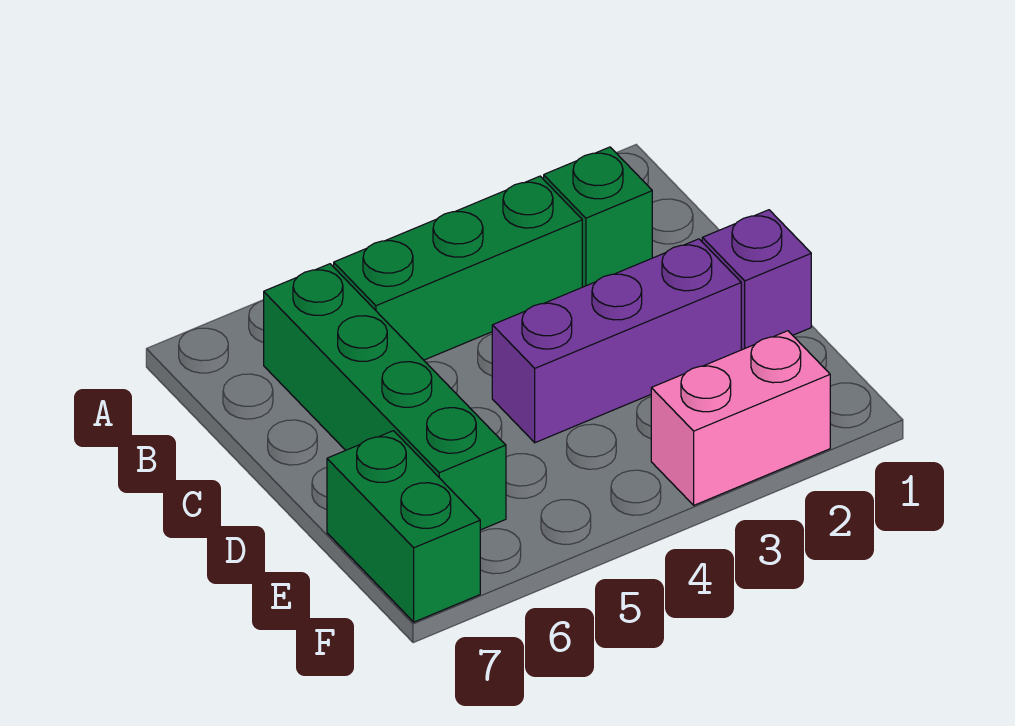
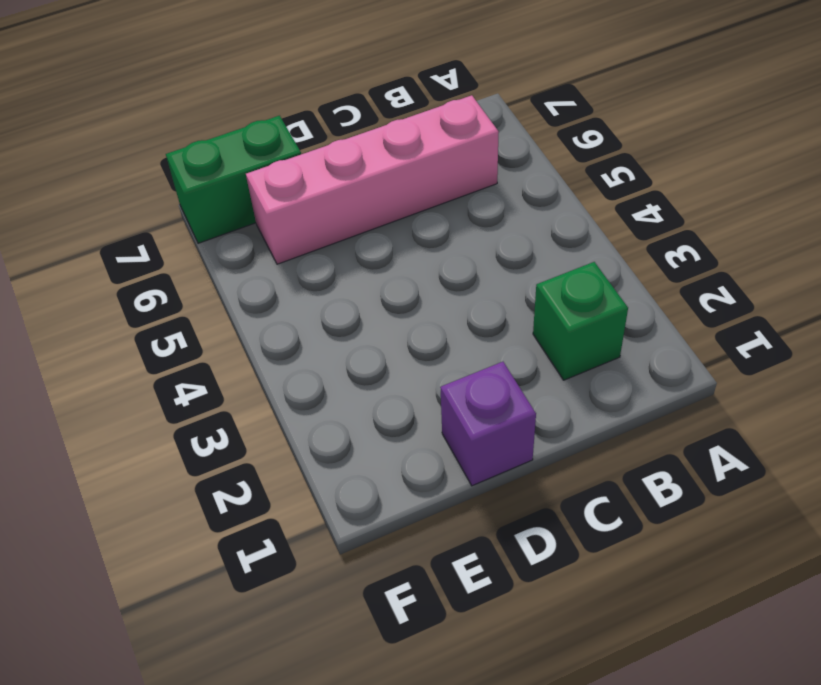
pink 1x4 brick [246,95,499,264] -> green 1x4 brick [264,264,506,530]
none -> green 1x3 brick [334,176,582,360]
none -> purple 1x3 brick [492,239,741,443]

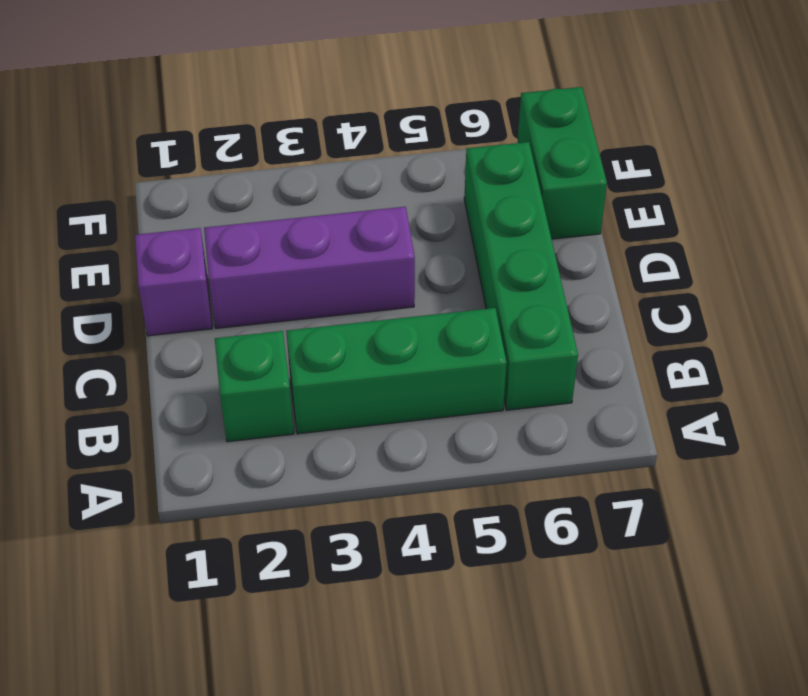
none -> pink 1x2 brick [651,331,830,505]

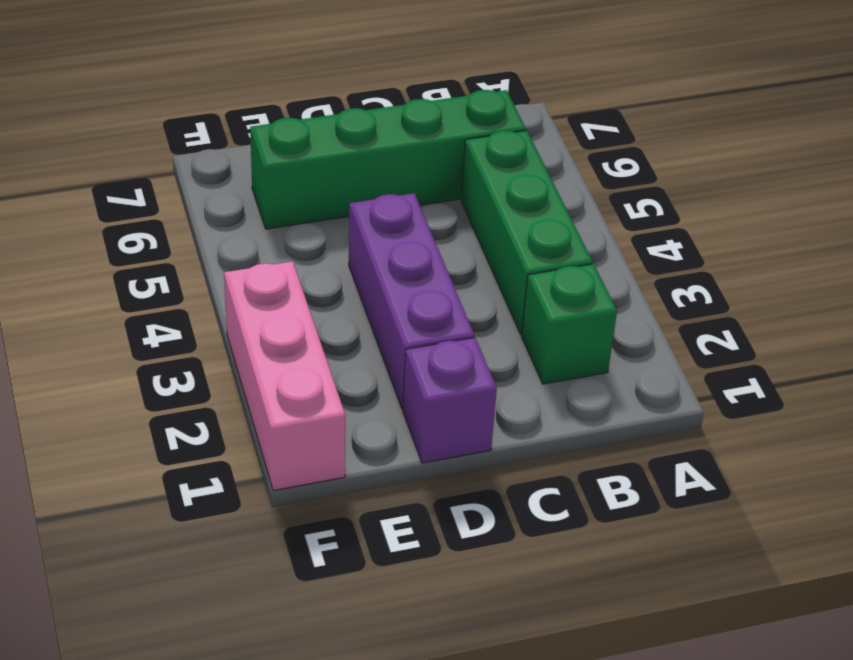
pink 1x3 brick [224,261,345,491] -> pink 1x2 brick [651,331,830,505]
none -> green 1x2 brick [327,431,480,622]

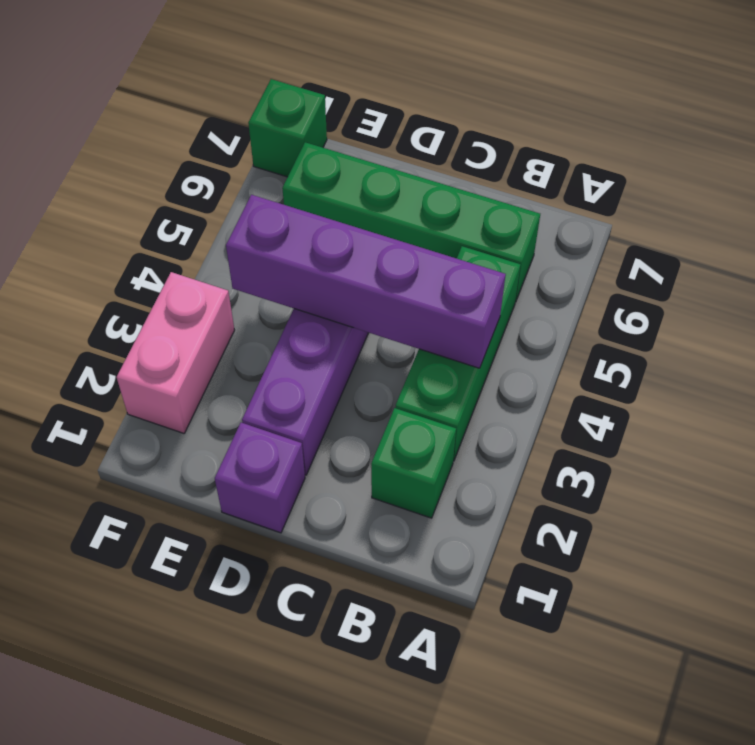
purple 1x4 brick [226,195,506,368] -> none
green 1x1 brick [248,79,327,177] -> green 1x2 brick [327,431,480,622]

